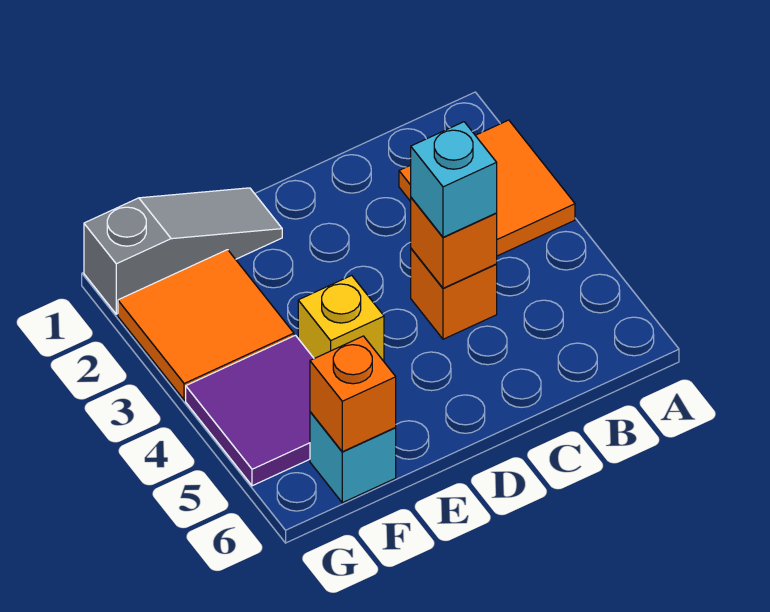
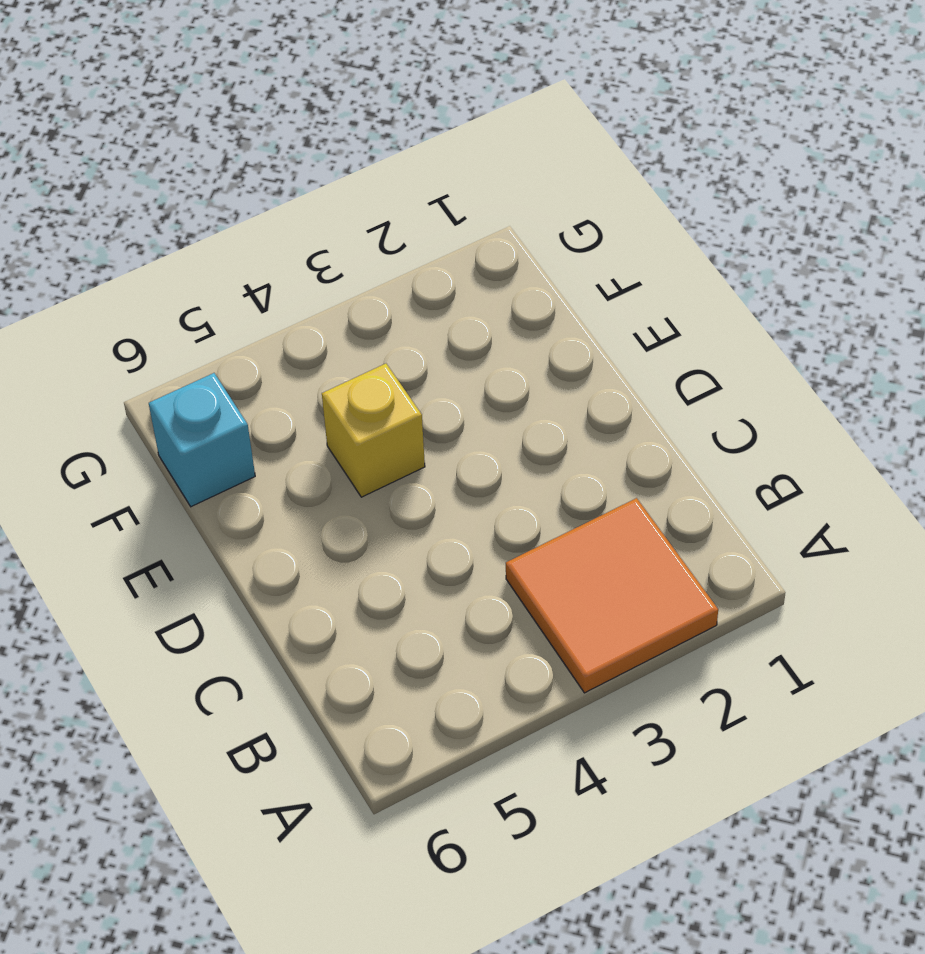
none -> orange 1x1 brick [411,249,497,339]
none -> grey 1x3 slope [84,188,282,314]

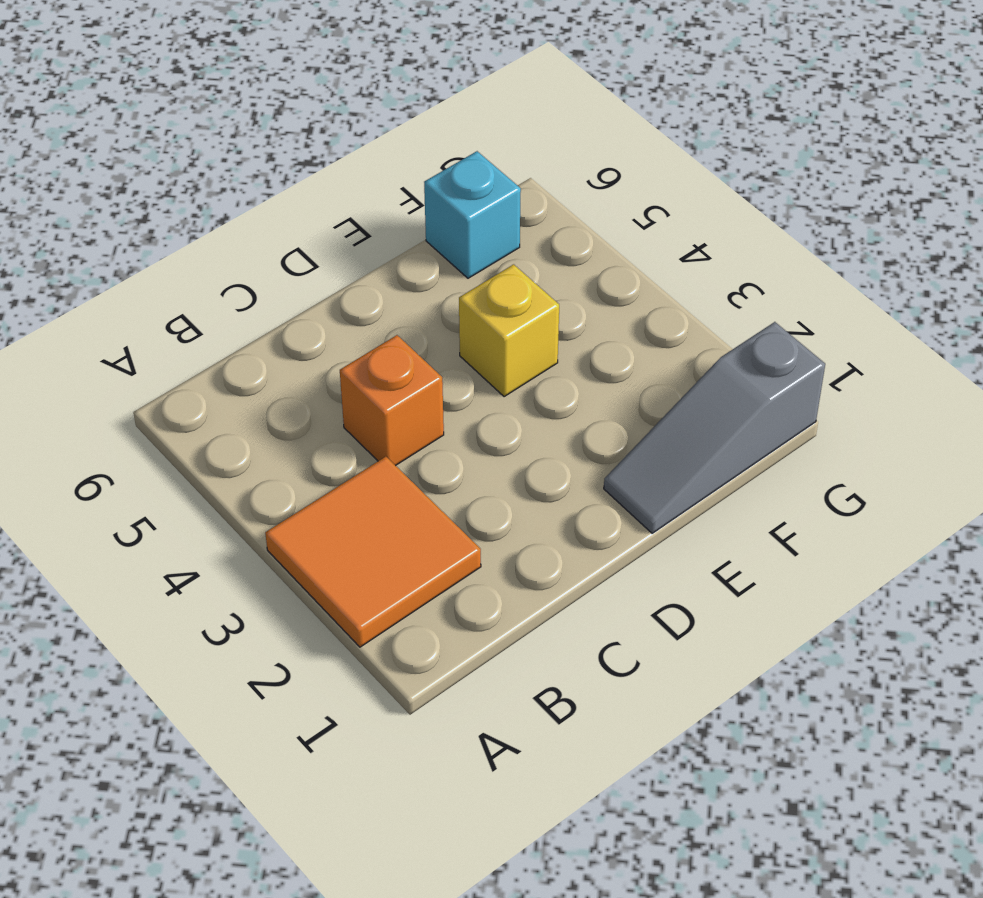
none -> orange 2x2 tile [118,250,294,400]
none -> purple 2x2 tile [186,335,314,486]

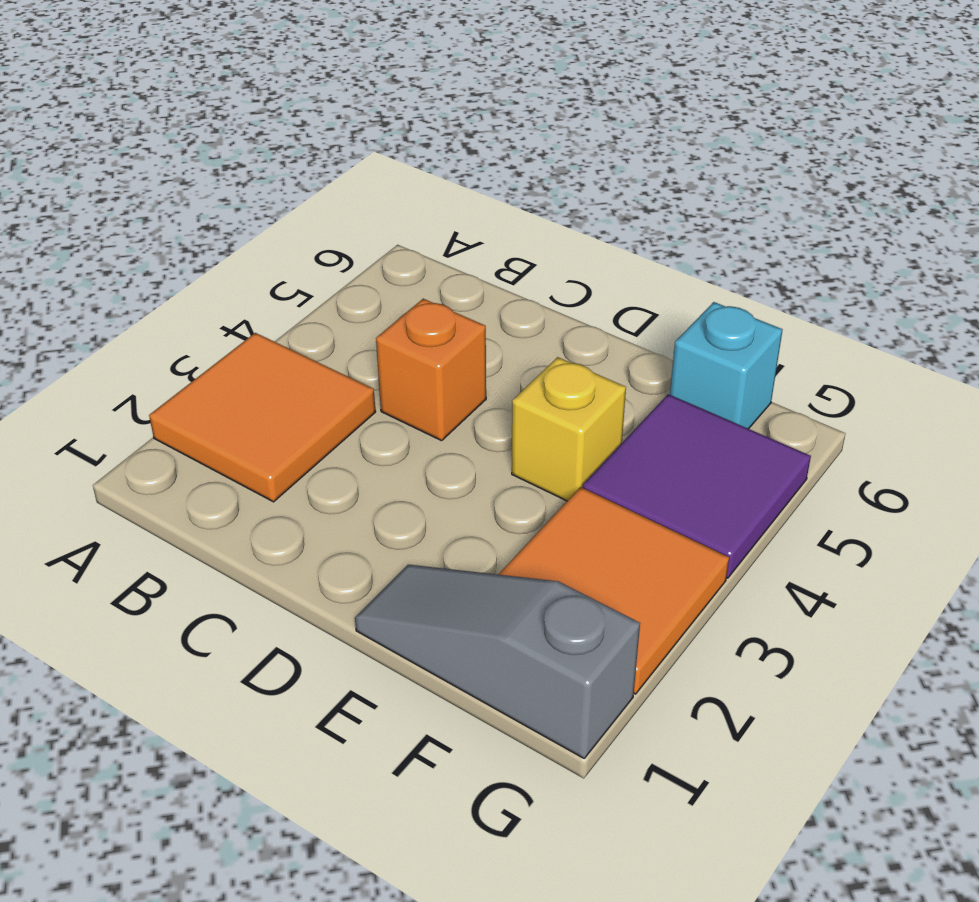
none -> orange 1x1 brick [411,198,497,288]
none -> orange 1x1 brick [310,336,396,452]

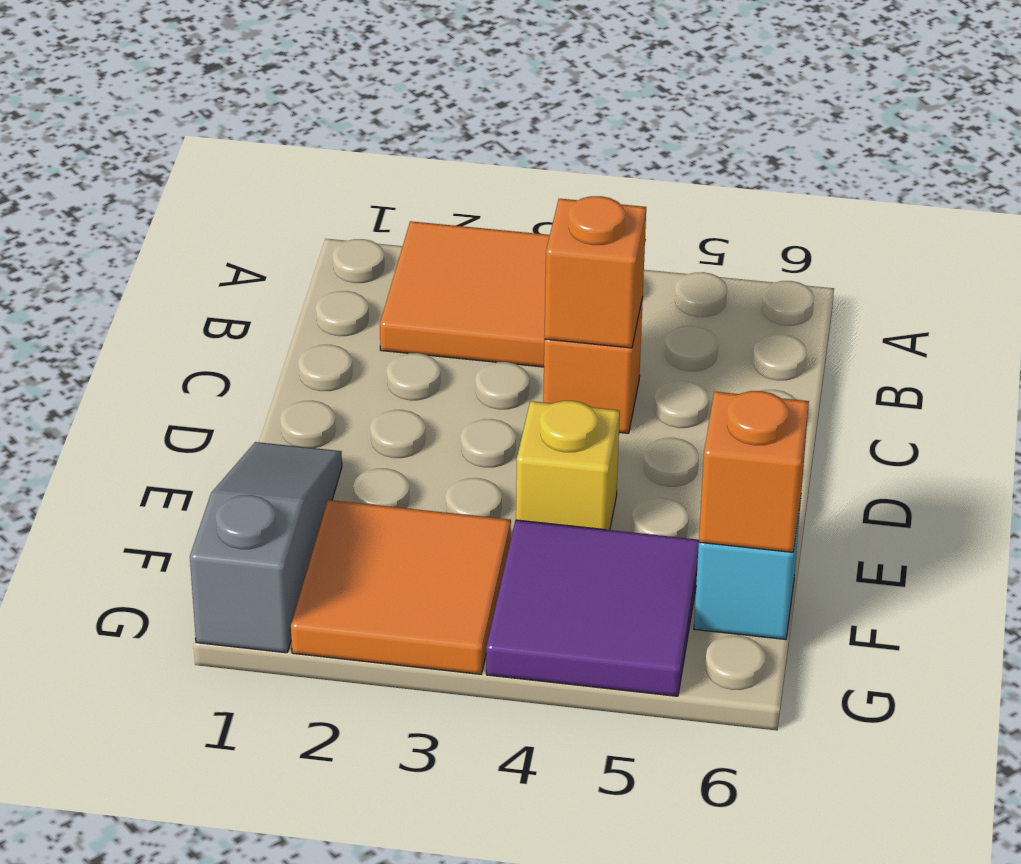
none -> cyan 1x1 brick [411,122,497,237]

